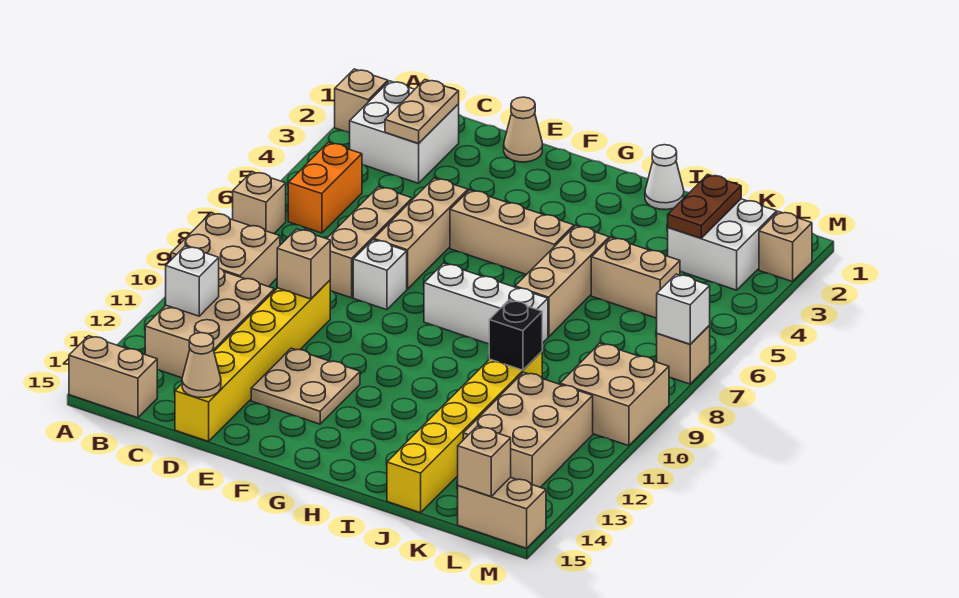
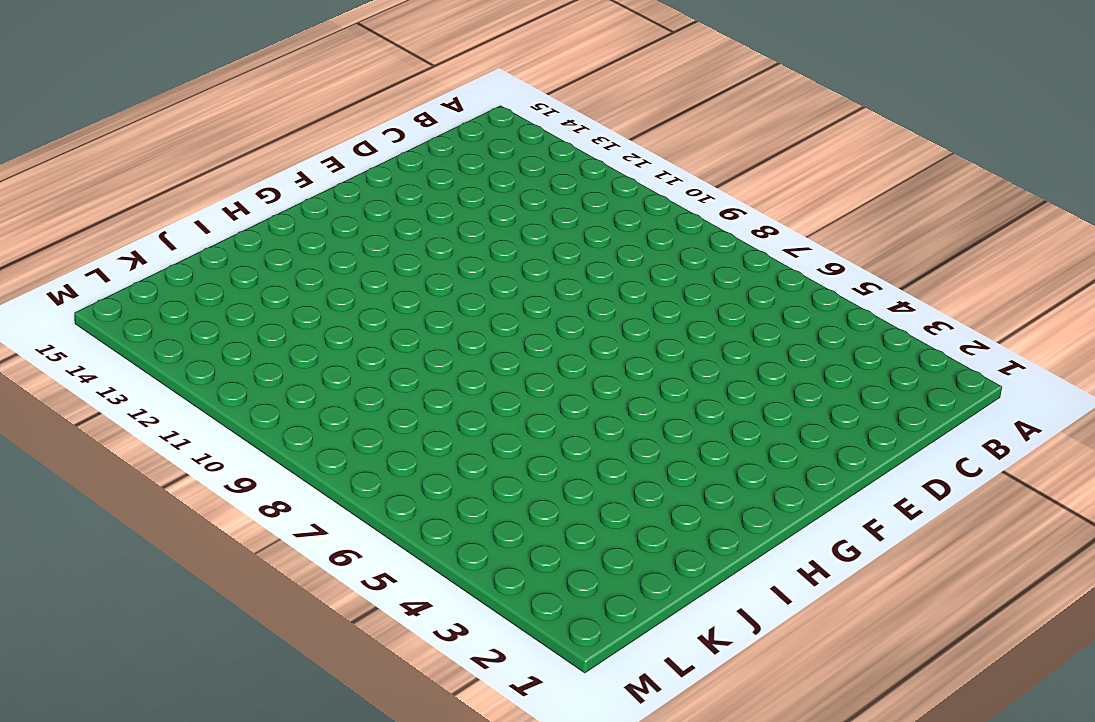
none -> tan 1x1 brick [335,69,388,133]
none -> tan 1x1 brick [233,172,286,234]
none -> tan 2x2 brick [171,213,280,287]
none -> tan 1x2 brick [69,336,157,418]

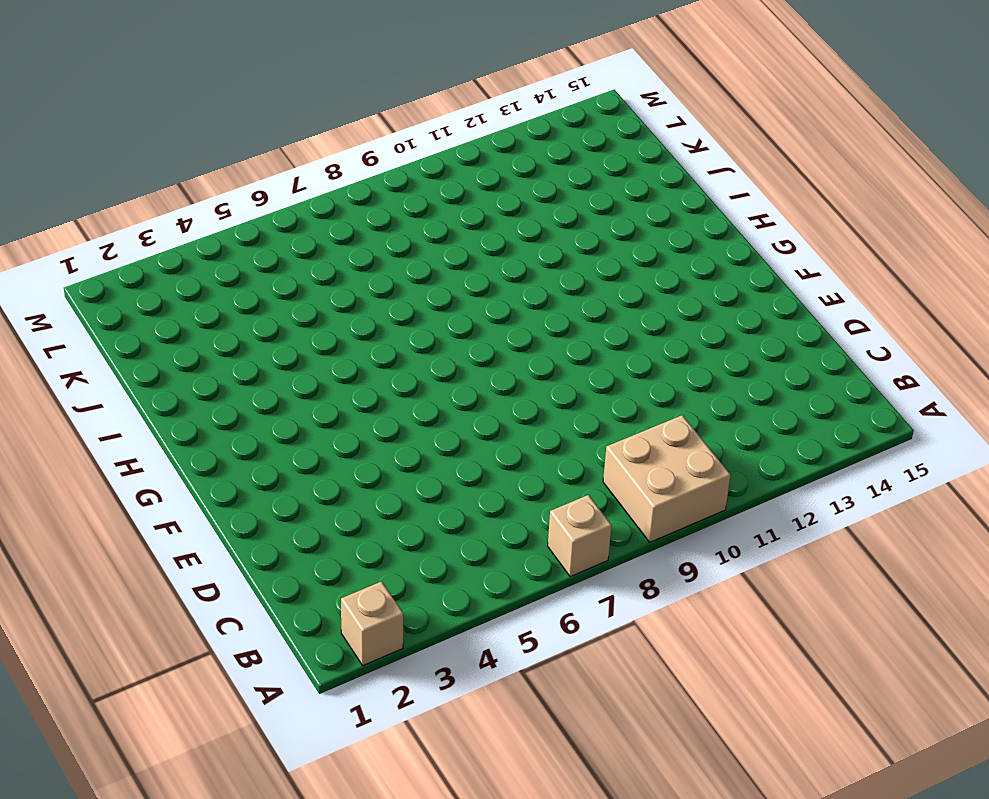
none -> tan 1x2 brick [69,336,157,418]
none -> white 2x2 brick [350,81,459,183]
none -> orange 1x2 brick [288,142,362,233]
none -> tan 2x3 brick [145,268,275,378]

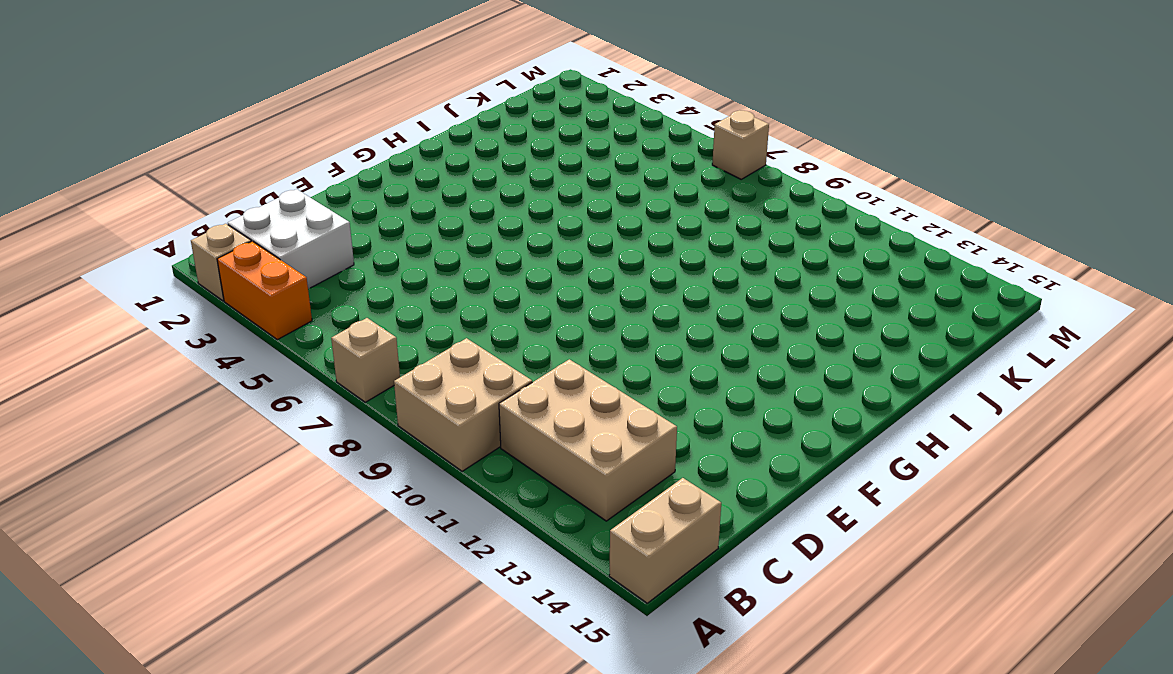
orange 1x2 brick [217,241,312,340] -> orange 1x2 brick moved to [288,142,362,233]
none -> tan 1x3 brick [327,187,412,298]
none -> yellow 1x6 brick [175,280,330,441]
none -> tan 1x1 cone [504,97,542,162]
none -> tan 1x3 brick [374,178,468,289]

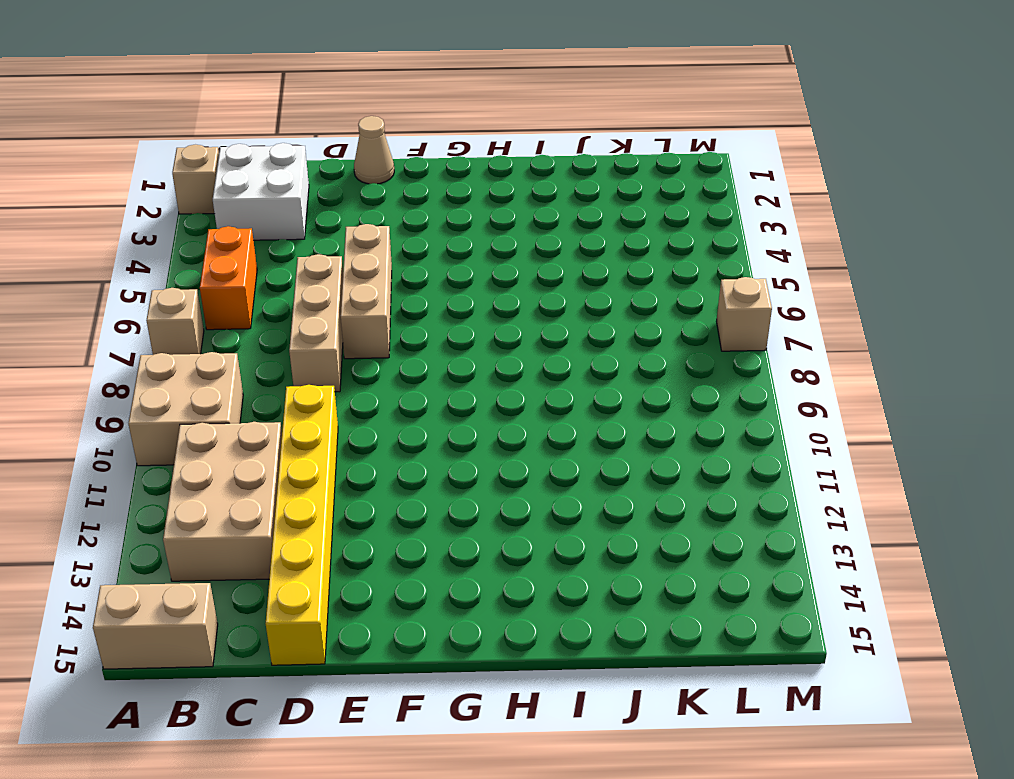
none -> white 1x1 brick [353,240,407,310]
none -> tan 2x2 plate [251,348,360,424]
none -> tan 1x3 brick [450,190,574,275]
none -> white 1x3 brick [424,263,548,344]

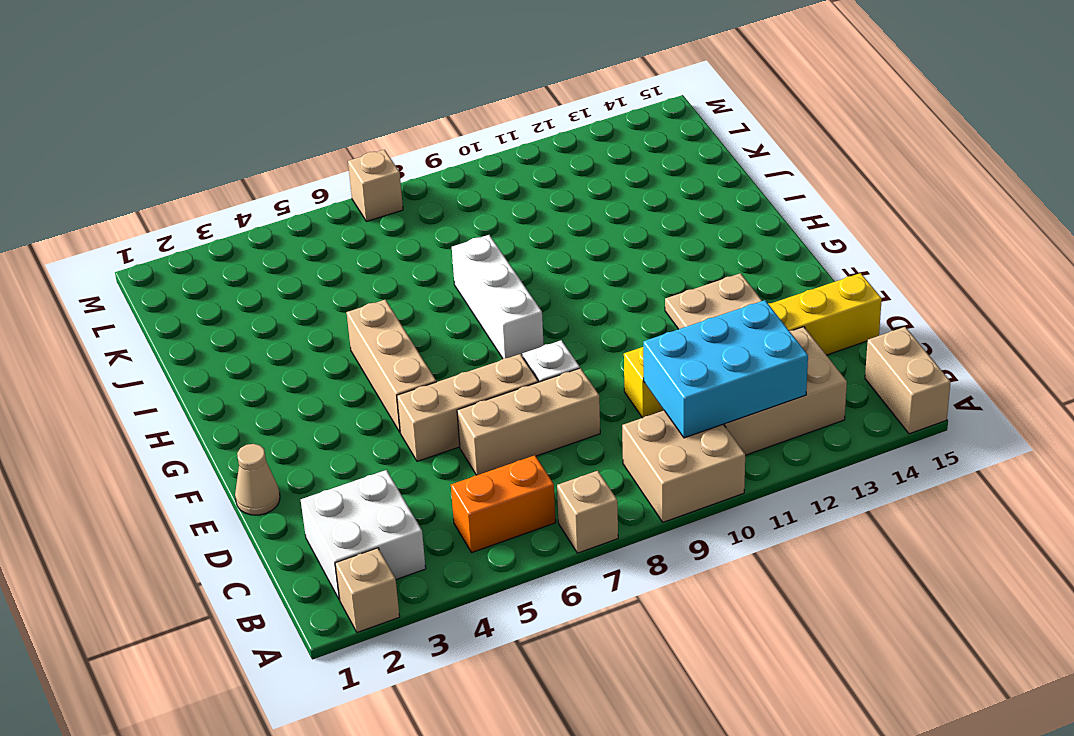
cyan 2x3 brick [643,300,808,438] -> white 1x1 brick [166,246,219,316]
none -> white 1x1 cone [645,145,684,210]
none -> tan 1x3 brick [515,226,609,337]
none -> tan 1x2 brick [591,238,680,318]
none -> yellow 1x6 brick [387,352,542,513]

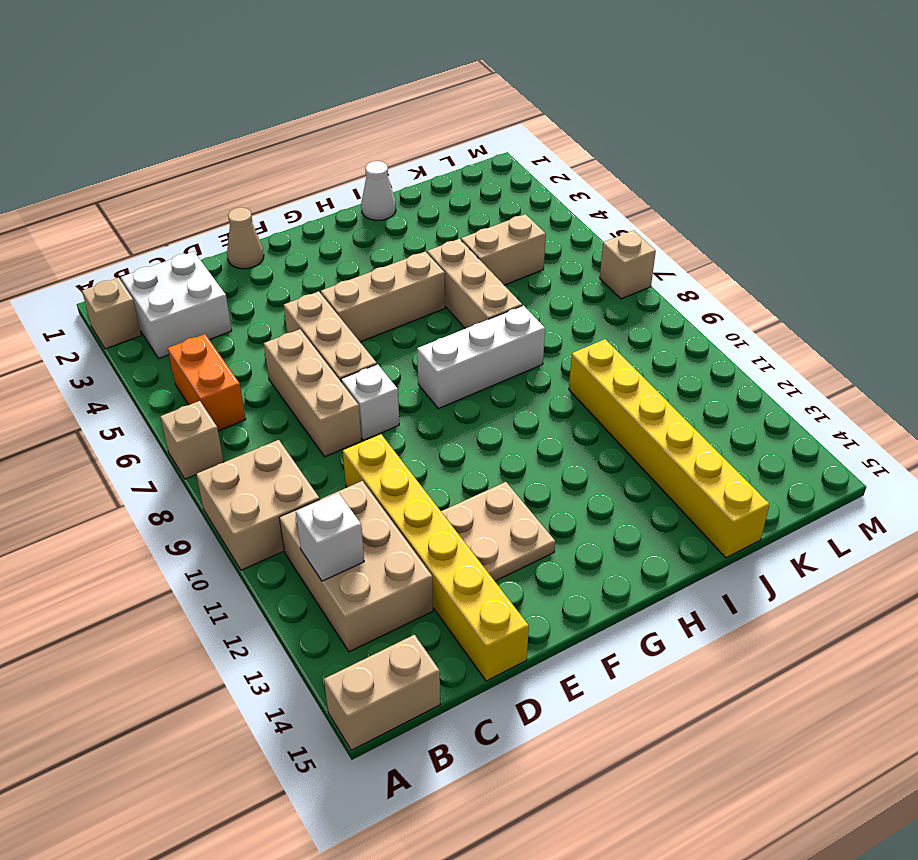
none -> white 2x2 brick [668,199,777,290]
none -> tan 2x3 brick [463,372,593,487]
none -> tan 2x2 brick [560,343,669,446]
none -> tan 1x2 brick [458,477,546,548]

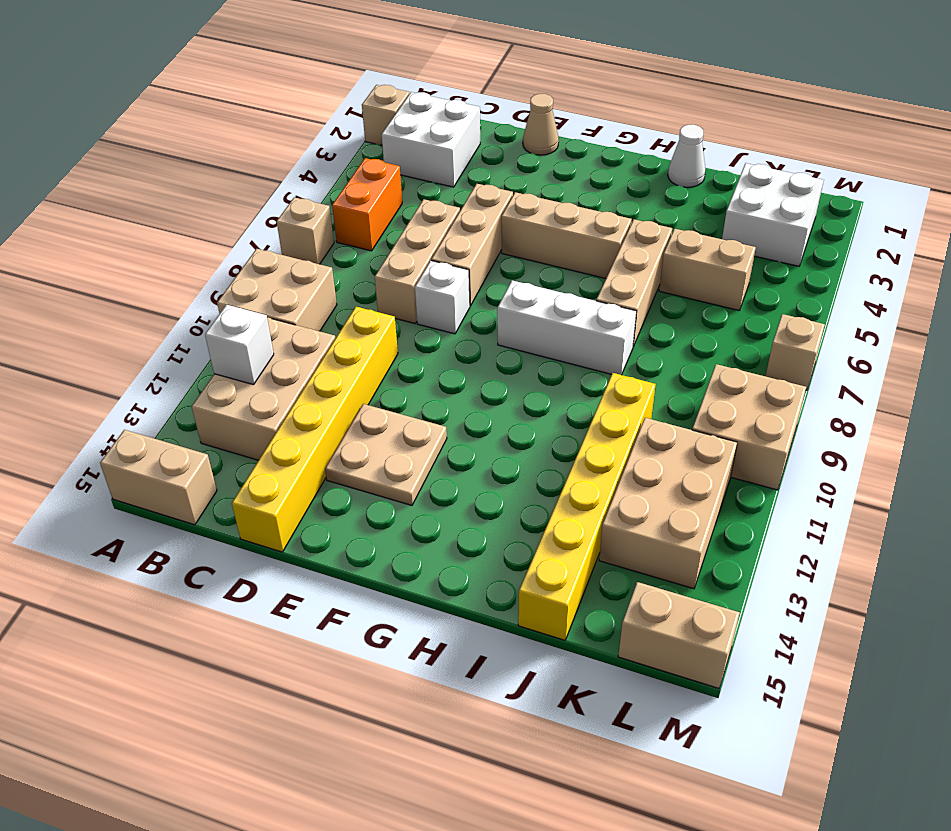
none -> tan 1x1 brick [759,212,812,282]
none -> tan 1x2 plate [385,80,459,143]
none -> tan 1x1 brick [277,229,330,299]
none -> tan 1x1 cone [182,333,221,398]

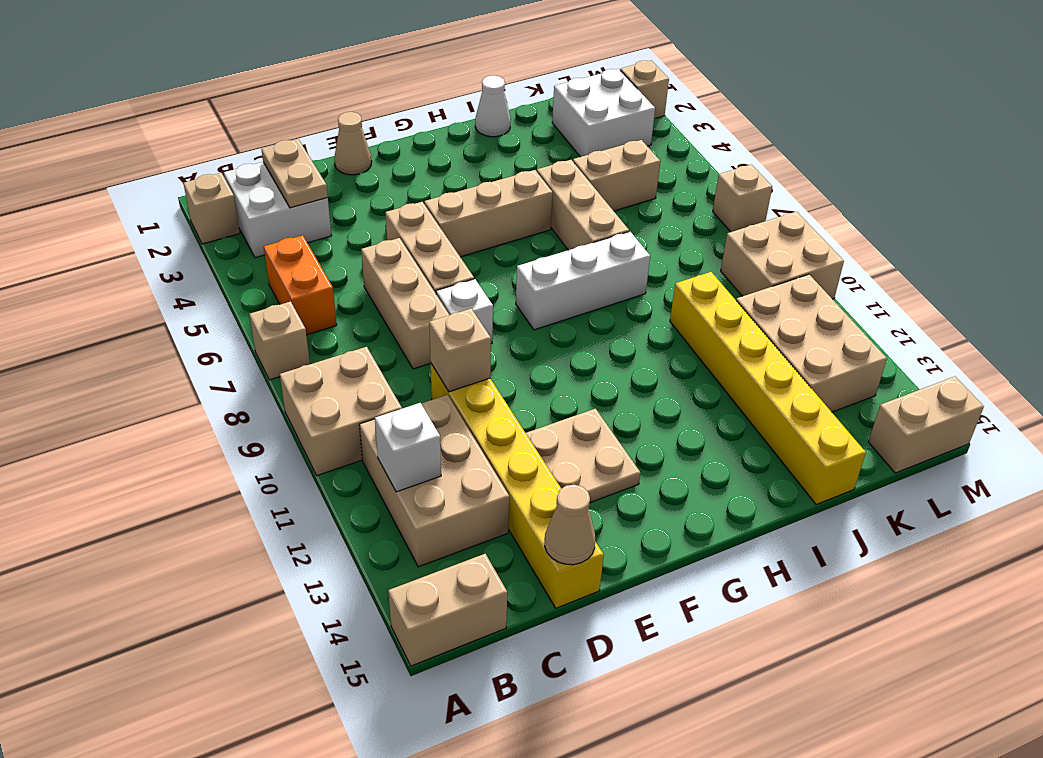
none -> black 1x1 brick [489,300,542,370]
none -> brown 1x2 plate [668,174,741,238]
none -> tan 1x1 brick [458,426,511,496]
none -> white 1x1 brick [657,274,710,344]

